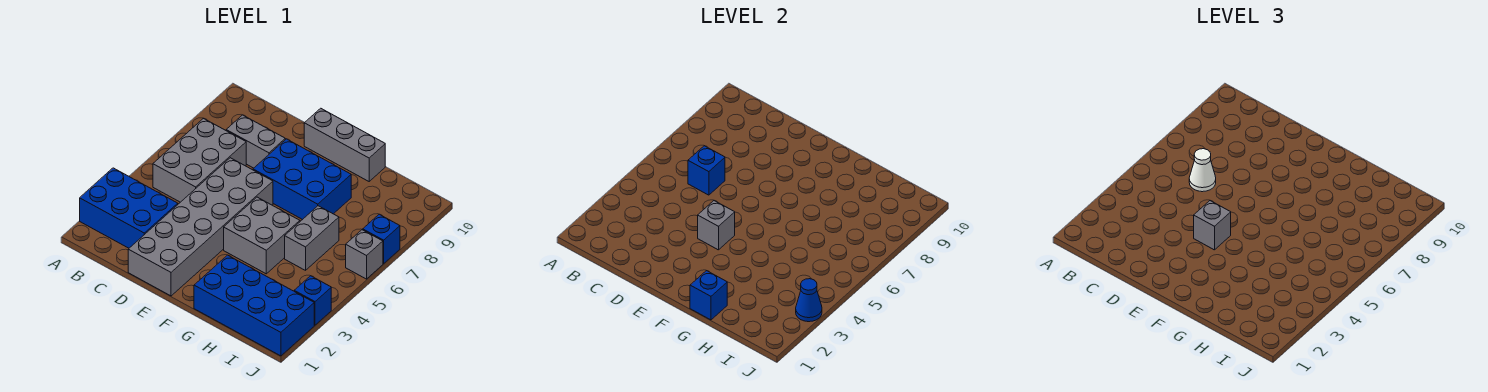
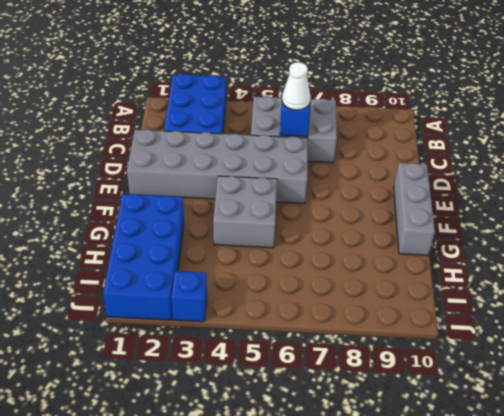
none -> grey 1x2 brick [226,115,285,168]
none -> blue 2x3 brick [253,139,351,220]
none -> grey 1x2 brick [285,206,339,270]

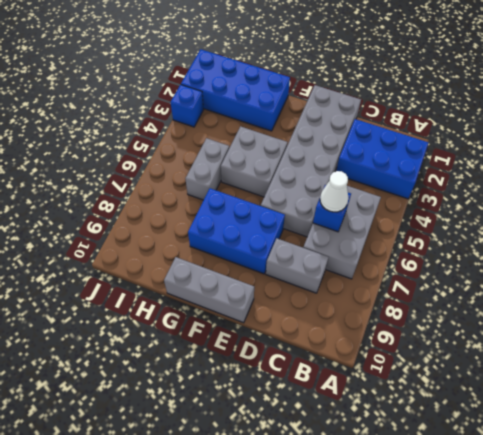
none -> grey 1x1 brick [346,230,383,279]
none -> blue 1x1 brick [363,214,400,264]
none -> grey 1x1 brick [698,201,735,250]

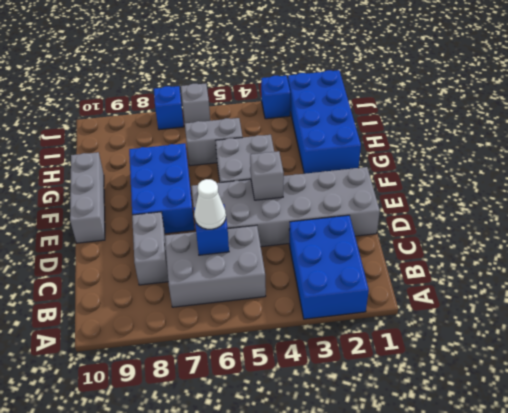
none -> blue 1x1 brick [690,271,727,320]
none -> blue 1x1 cone [796,279,822,322]
none -> grey 1x1 brick [1194,201,1231,250]

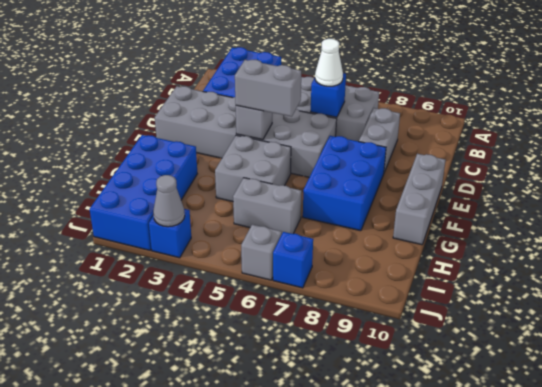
grey 1x2 brick [235,60,301,117] -> grey 1x1 brick [1194,201,1231,250]
grey 1x1 cone [153,175,185,227] -> blue 1x1 cone [796,279,822,322]
none -> blue 1x1 brick [690,271,727,320]

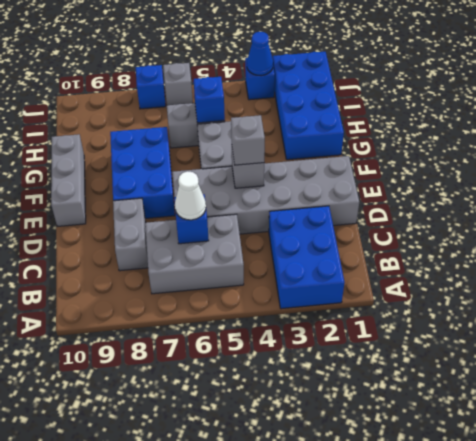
blue 1x1 brick [194,77,225,123] -> blue 1x1 brick moved to [690,271,727,320]

